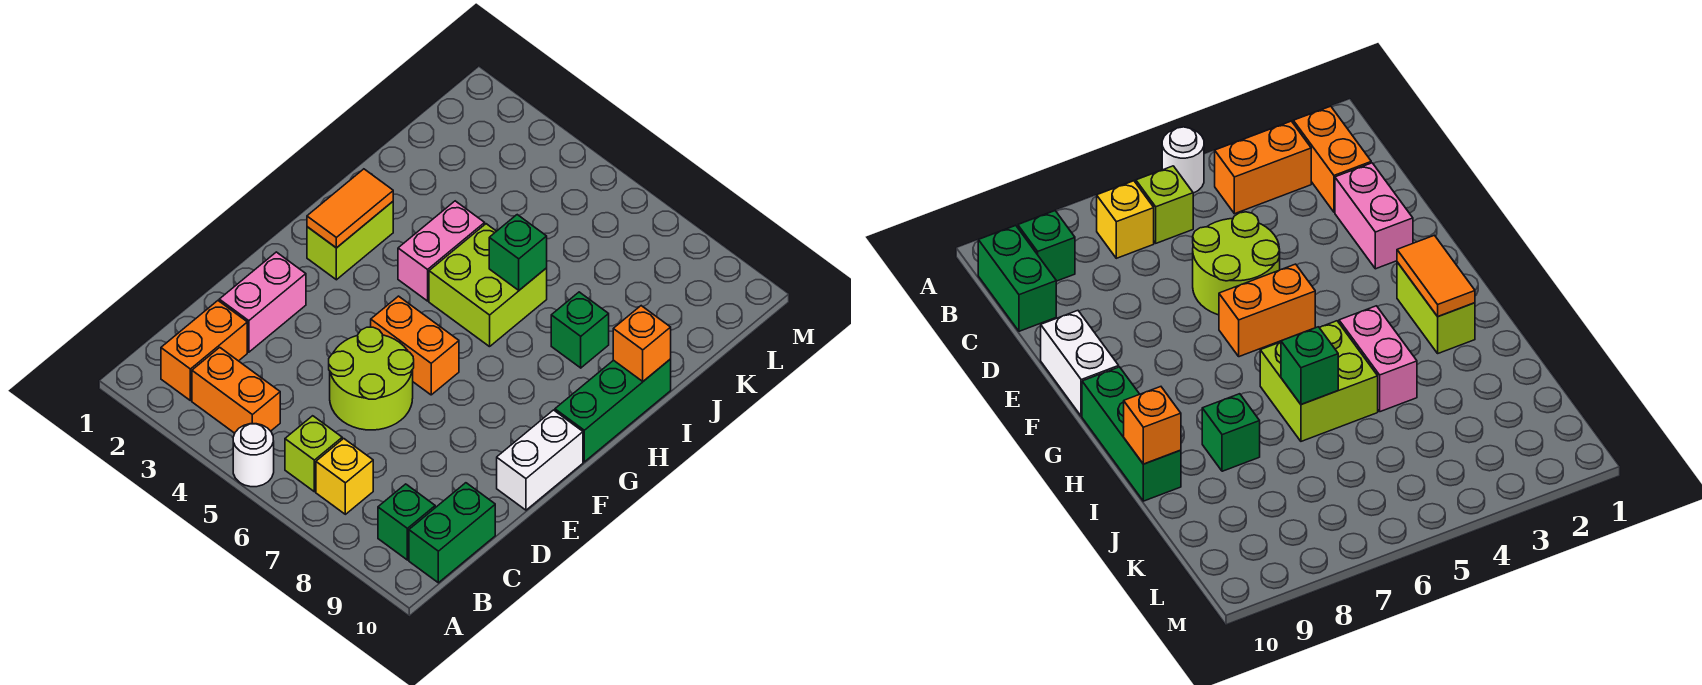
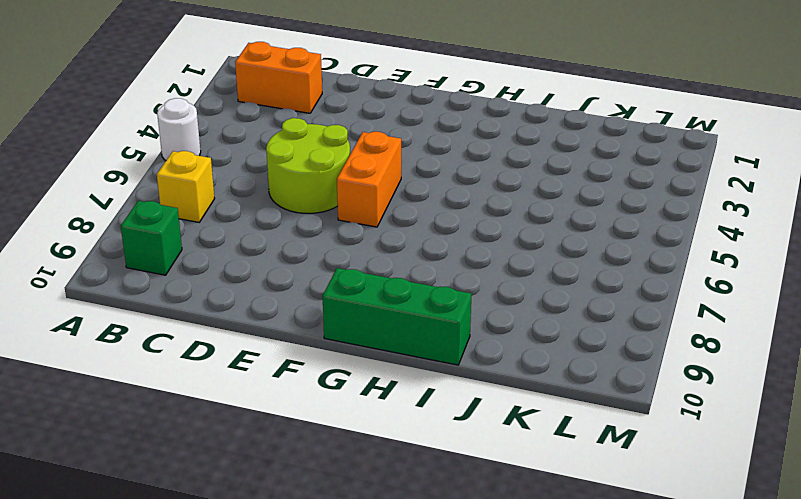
none -> orange 1x2 brick [192,347,280,433]
none -> lime 1x1 brick [285,416,342,492]
none -> green 1x2 brick [409,483,495,583]

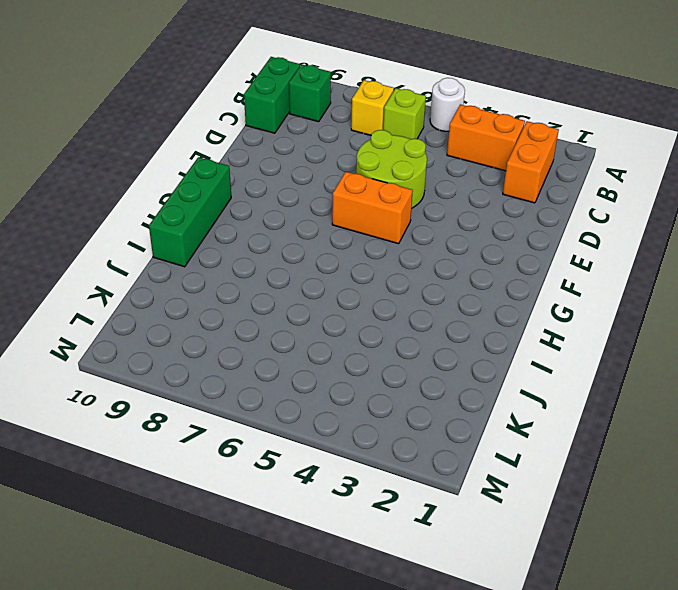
none -> pink 1x2 brick [219,252,306,352]
none -> white 1x2 brick [497,410,583,510]
none -> lime 1x2 brick [307,202,393,280]

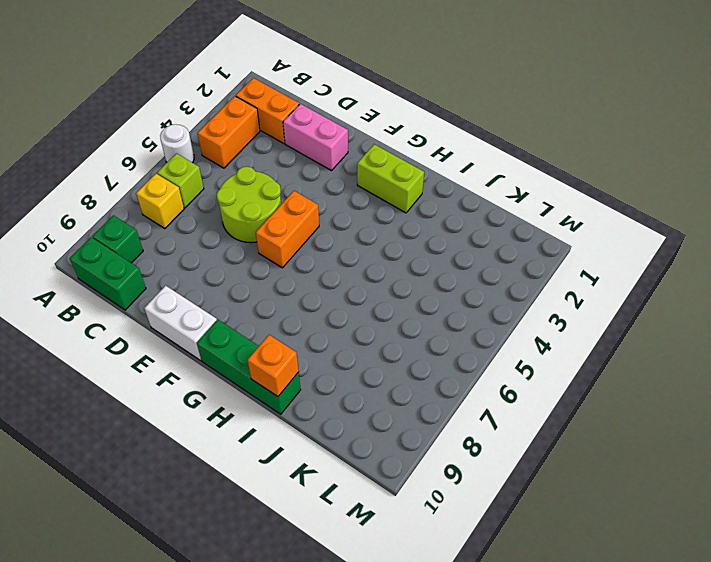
none -> pink 1x2 brick [398,201,485,301]
none -> lime 2x2 brick [429,224,547,347]
none -> green 1x1 brick [551,292,609,368]

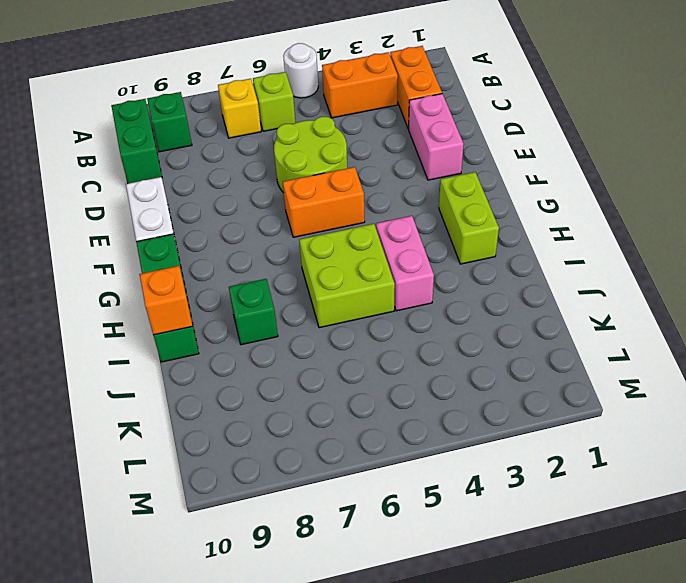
none -> orange 1x2 tile [307,169,393,248]
none -> green 1x1 brick [489,215,547,290]

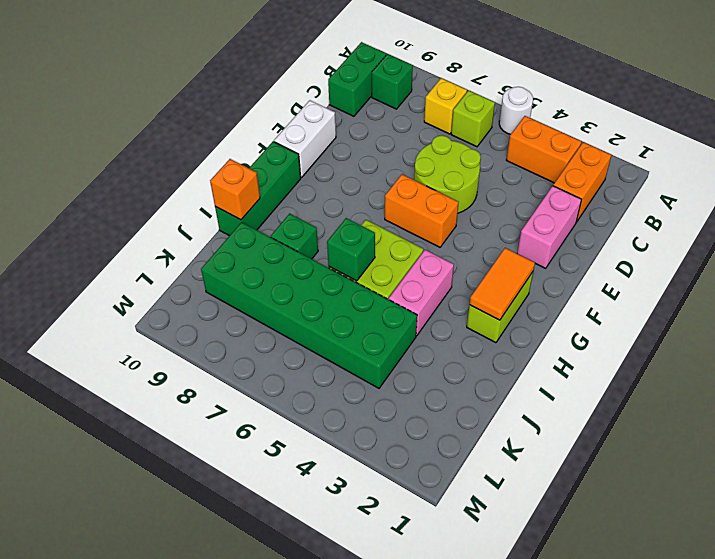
green 2x6 brick [201,222,417,388] -> none

